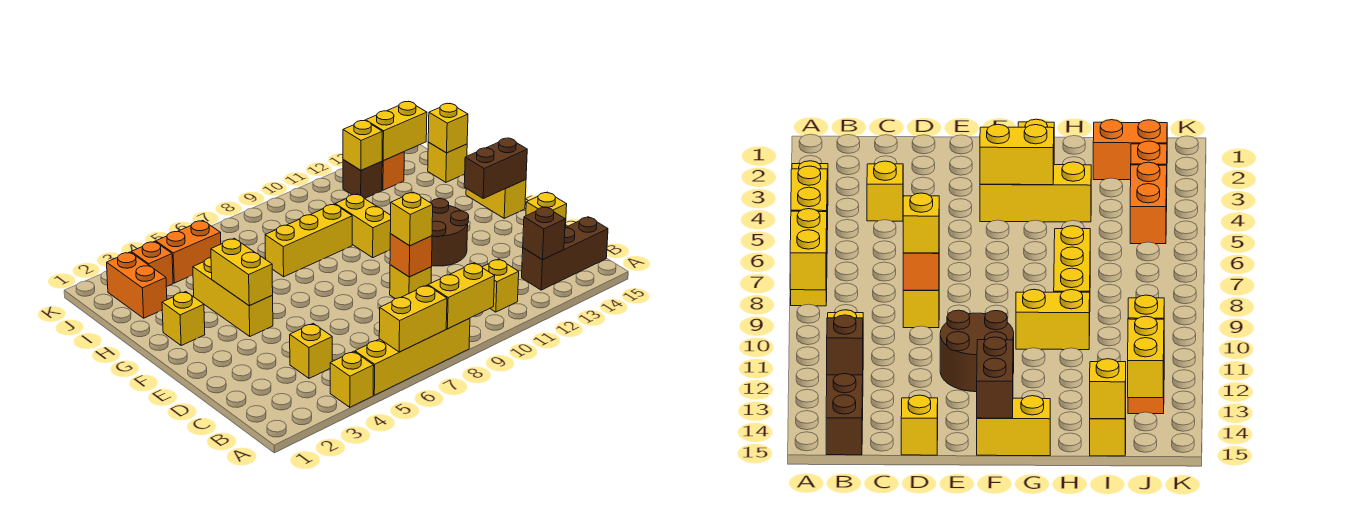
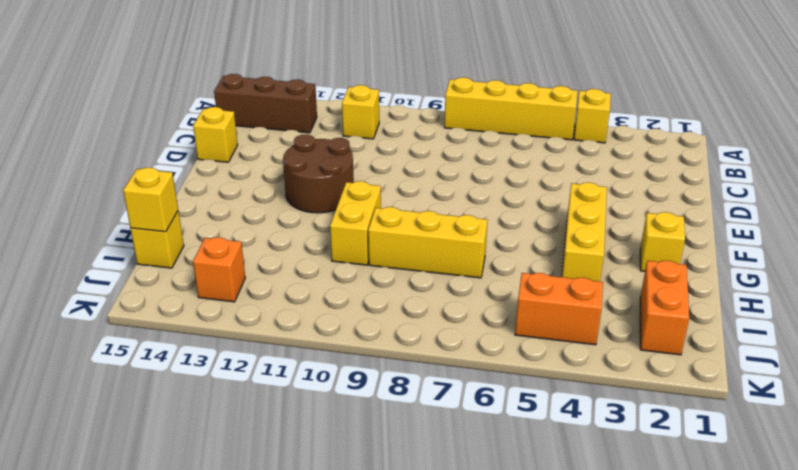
none -> yellow 1x1 brick [290,324,332,378]
none -> yellow 1x1 brick [390,265,431,299]
none -> yellow 1x2 brick [466,180,526,218]

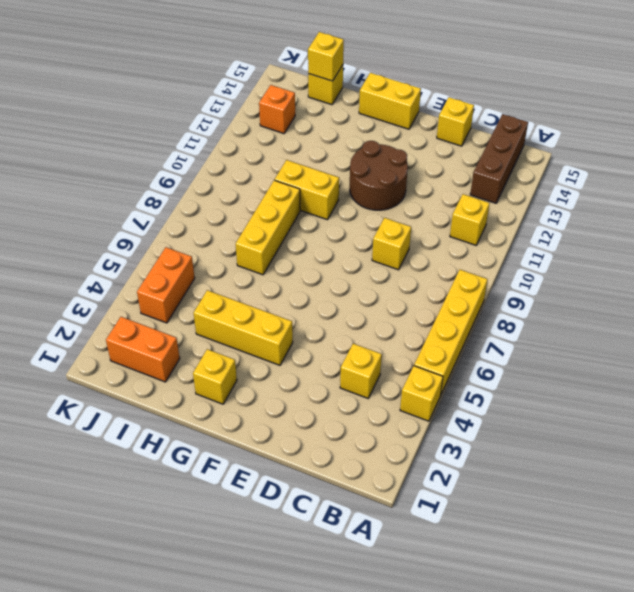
none -> orange 1x1 brick [131,241,173,287]
none -> brown 1x1 brick [343,160,382,199]
none -> yellow 1x2 brick [379,285,447,352]

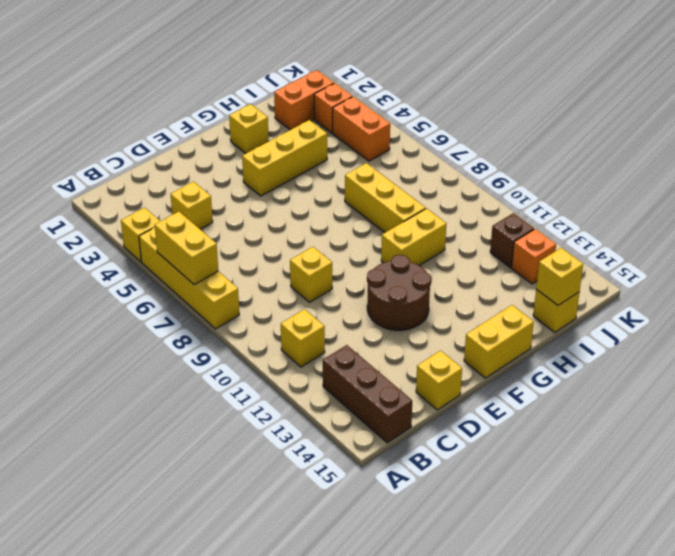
none -> yellow 1x2 brick [428,263,495,329]
none -> brown 1x1 brick [523,207,565,260]
none -> orange 1x1 brick [390,234,432,277]

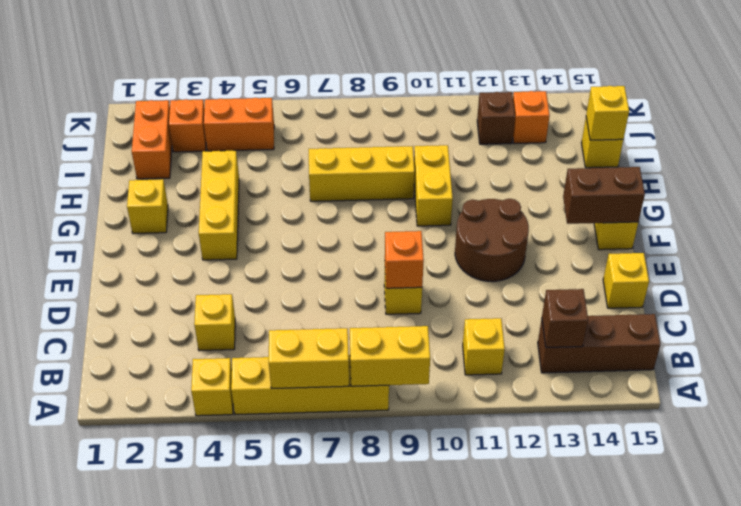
none -> yellow 1x2 brick [211,238,273,306]
none -> yellow 1x1 brick [343,120,382,170]
none -> yellow 1x2 brick [366,102,427,161]

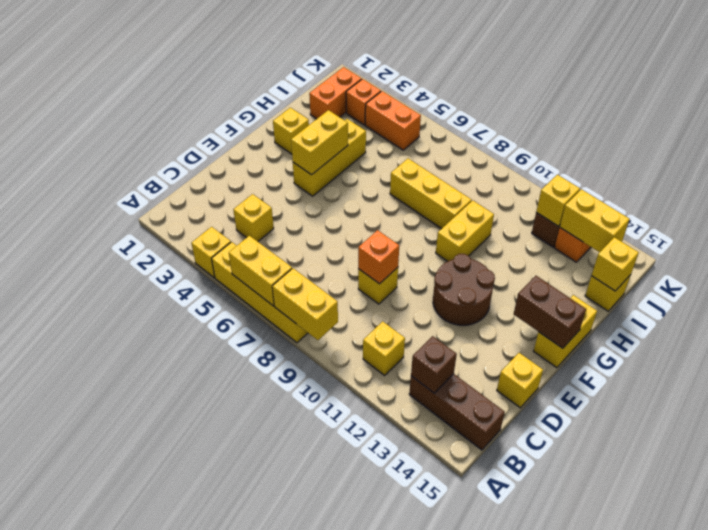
none -> yellow 1x1 brick [390,192,433,246]

